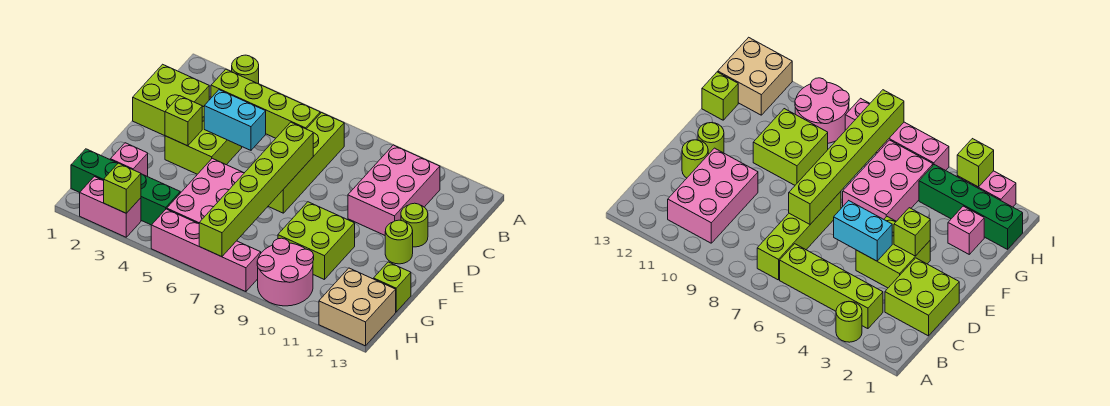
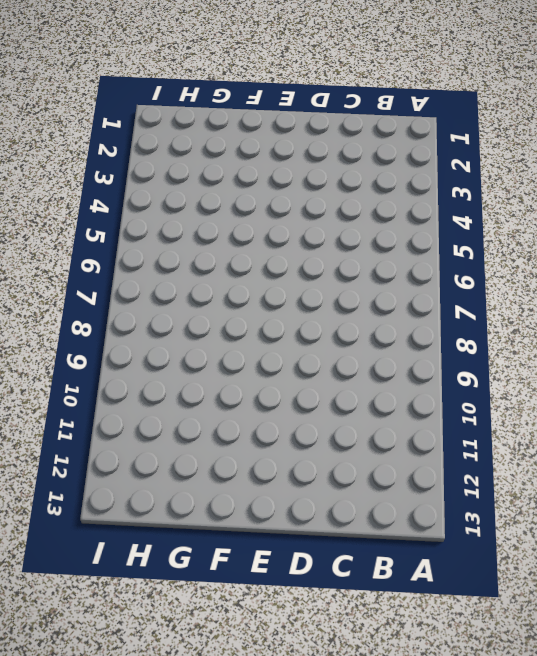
none -> lime 1x1 round brick [232,55,259,84]
none -> lime 1x4 brick [211,69,320,138]
none -> lime 1x4 brick [268,113,344,213]

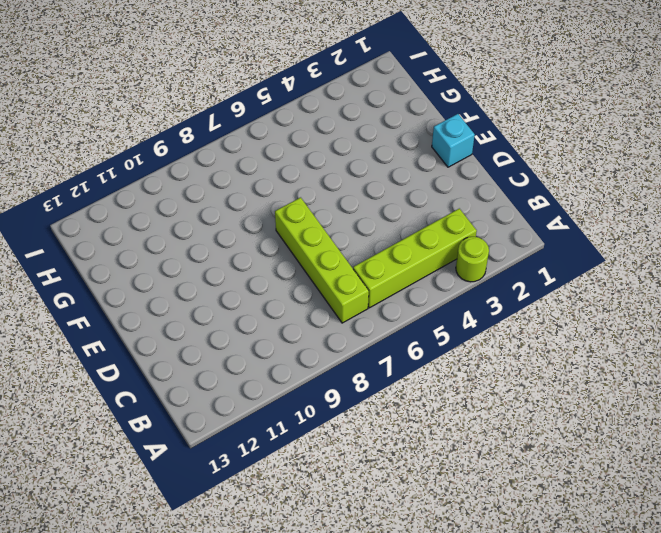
cyan 1x1 brick [432,114,475,167] -> none
none -> pink 2x3 brick [348,145,440,235]
none -> lime 2x2 brick [133,64,209,136]
none -> lime 2x2 brick [165,106,242,174]

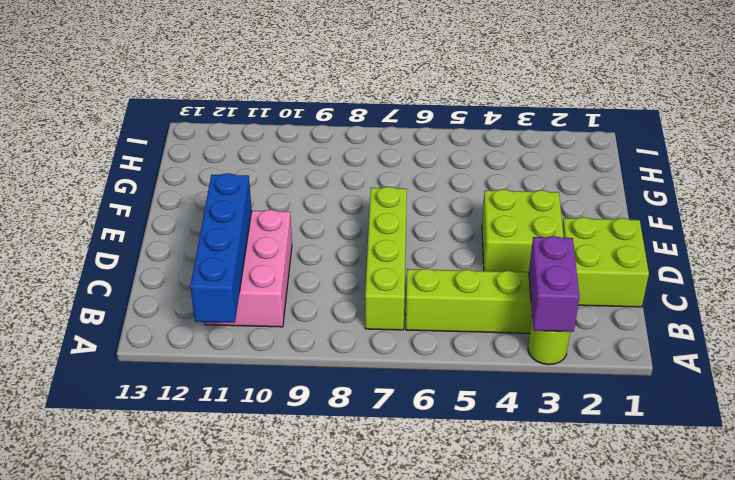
purple 1x2 brick [529,236,580,332] -> none
blue 1x4 brick [190,173,252,323] -> none
none -> lime 1x1 round brick [401,203,428,247]
none -> lime 1x1 round brick [385,220,413,264]
none -> pink 2x3 brick [167,158,244,224]

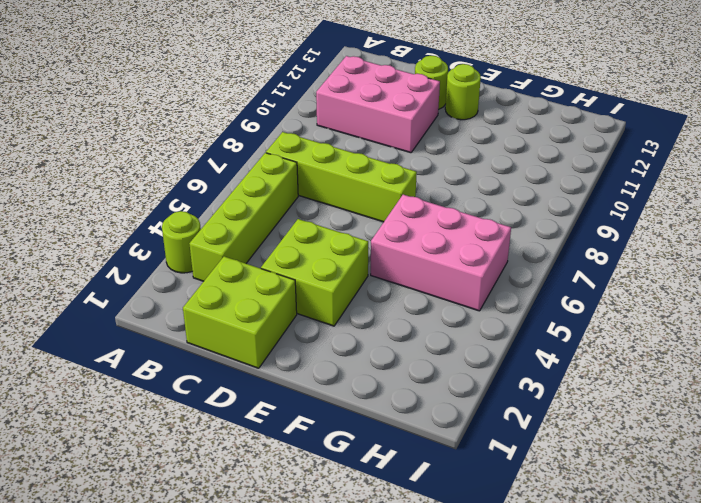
none -> lime 2x2 brick [278,202,355,280]
none -> pink 1x1 brick [110,143,148,177]
none -> lime 1x1 brick [374,262,411,312]

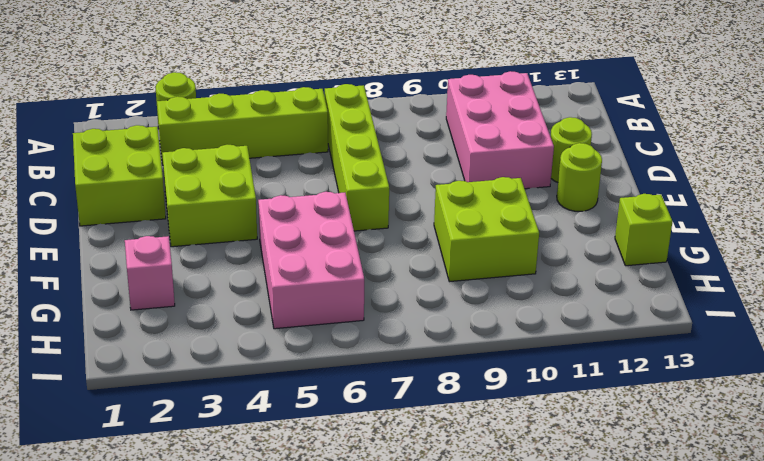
none -> green 1x4 brick [71,149,180,225]
none -> pink 2x2 round brick [257,238,314,306]
none -> tan 2x2 brick [319,268,396,346]

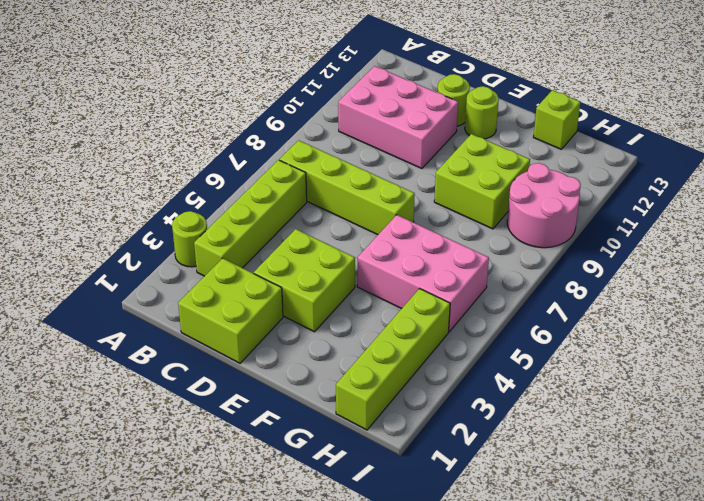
lime 1x4 brick [336,289,450,430] -> green 1x4 brick [71,149,180,225]
none -> pink 1x1 brick [110,143,148,177]
none -> tan 2x2 brick [319,268,396,346]
none -> pink 1x2 brick [80,177,141,237]

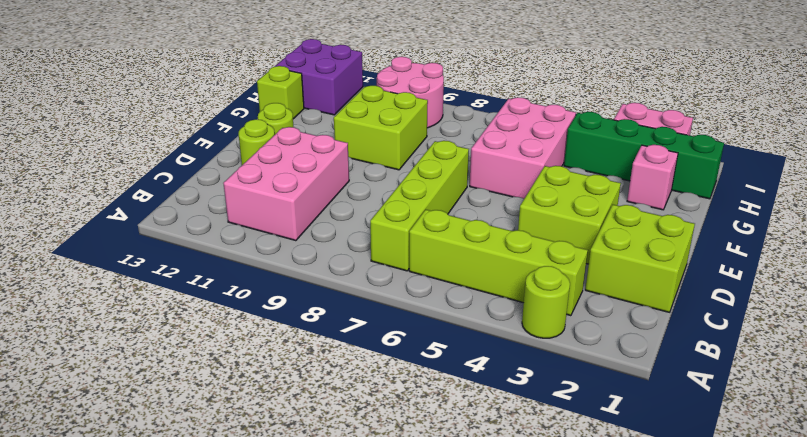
purple 2x2 brick [275,39,363,115] -> tan 2x2 brick [319,268,396,346]
none -> pink 1x4 brick [151,209,261,292]
none -> cyan 1x2 brick [204,90,266,150]
none -> lime 1x6 brick [199,122,313,257]

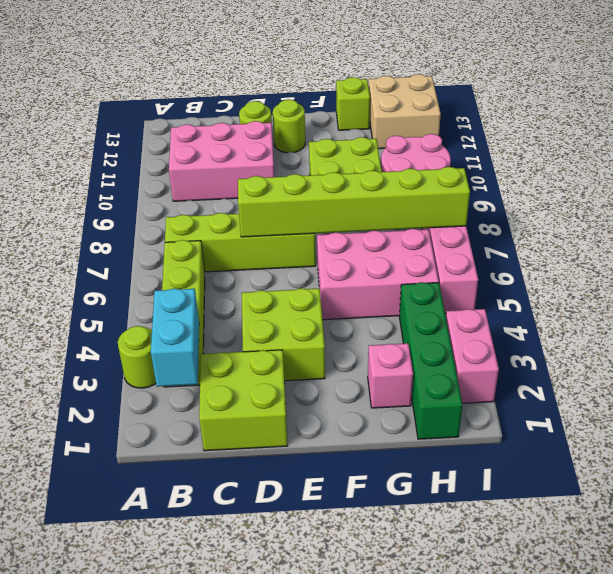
cyan 1x2 brick [151,289,199,387] -> cyan 1x2 brick moved to [204,90,266,150]
none -> lime 1x1 brick [165,96,202,146]
none -> lime 1x1 brick [104,163,141,213]

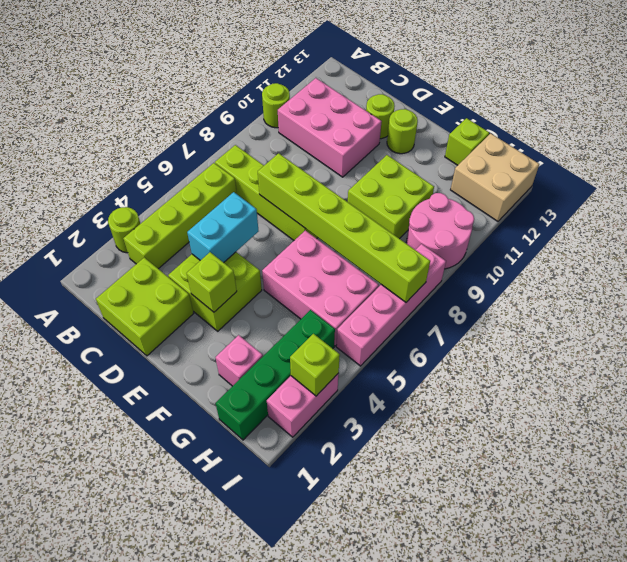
lime 1x1 round brick [262,83,290,128] -> none

